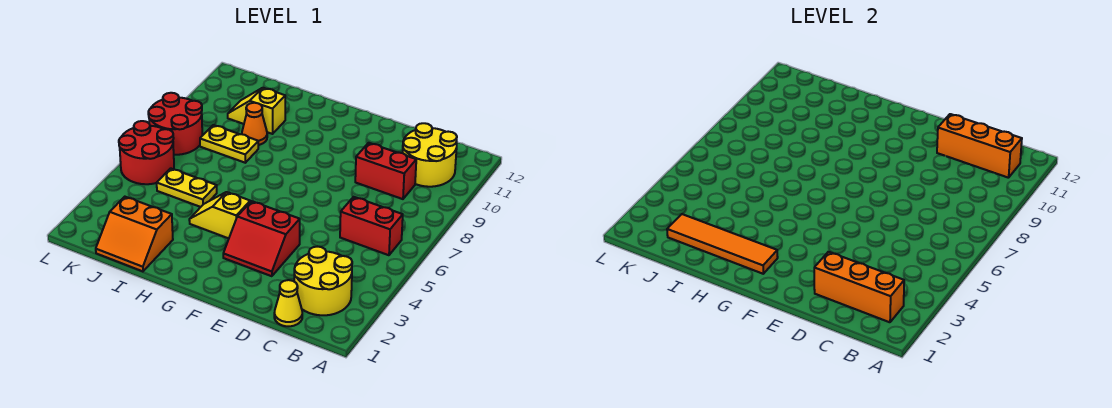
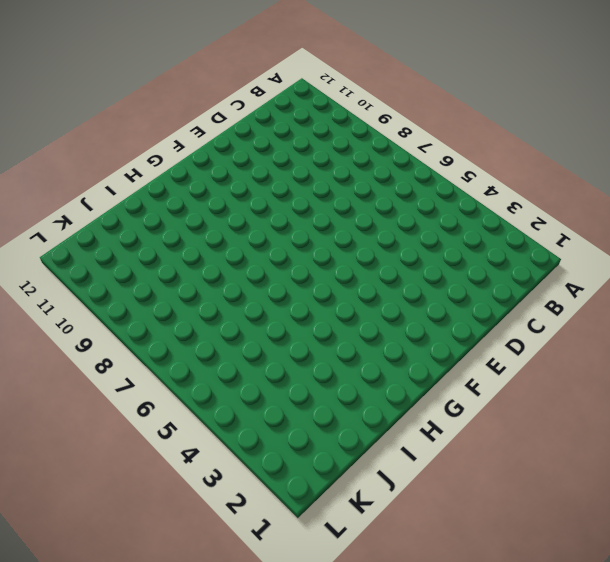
none -> yellow 2x2 round brick [294,246,352,315]
none -> red 1x2 brick [340,197,403,255]
none -> yellow 2x2 round brick [403,123,457,187]

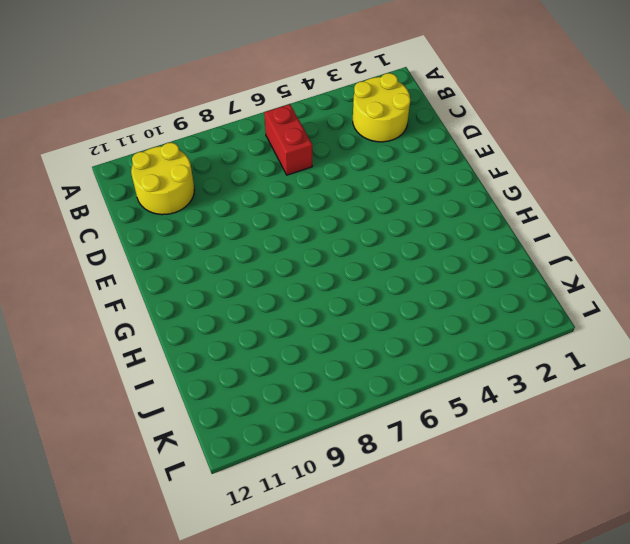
none -> yellow 1x1 cone [274,280,302,326]
none -> red 1x2 brick [355,143,416,199]
none -> red 2x2 slope [223,201,300,276]

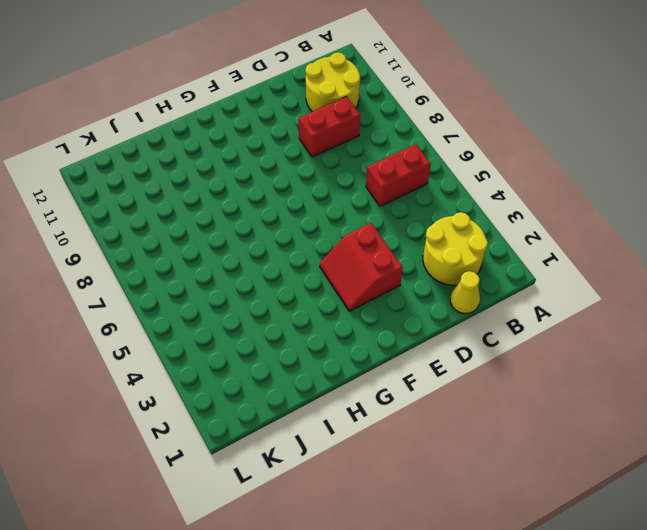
red 2x2 slope [320,223,403,311] -> red 2x2 slope turned to [223,201,300,276]
none -> yellow 1x2 slope [189,192,250,238]
none -> orange 2x2 slope [96,197,173,271]
none -> yellow 1x2 plate [157,168,217,207]

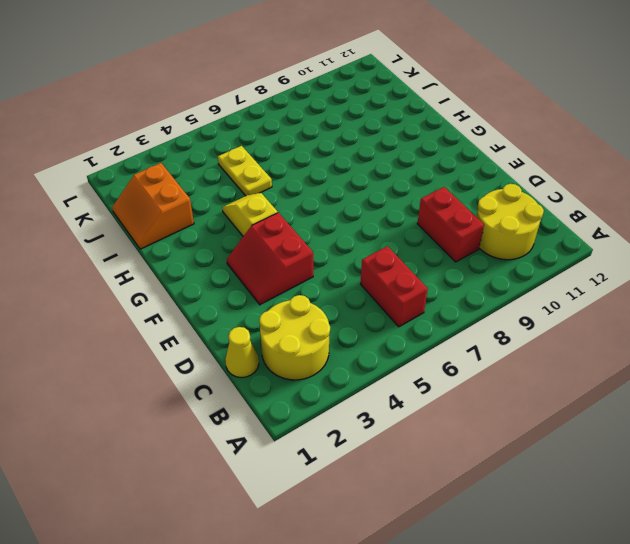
none -> yellow 1x2 plate [200,125,258,163]
none -> orange 1x1 cone [242,103,267,145]
none -> yellow 1x2 slope [228,88,285,134]

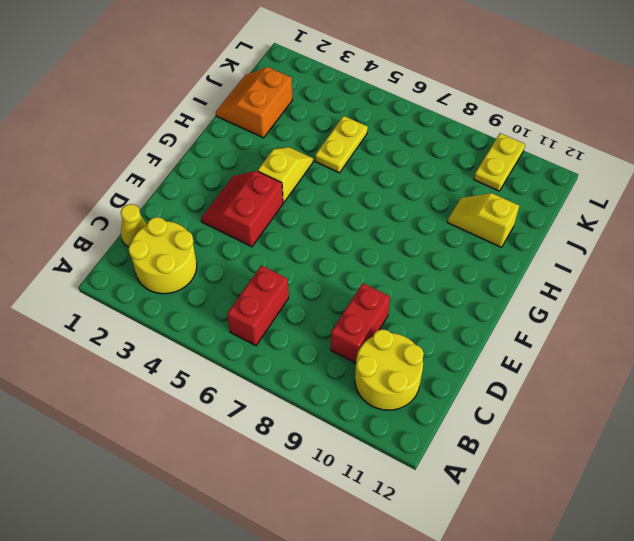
yellow 1x2 slope [447,193,519,247] -> yellow 1x2 slope turned to [228,88,285,134]
yellow 1x2 plate [474,133,525,191] -> yellow 1x2 plate moved to [200,125,258,163]
none -> orange 1x1 cone [242,103,267,145]
none -> red 2x2 round brick [119,121,174,184]
none -> red 2x2 round brick [148,93,202,155]

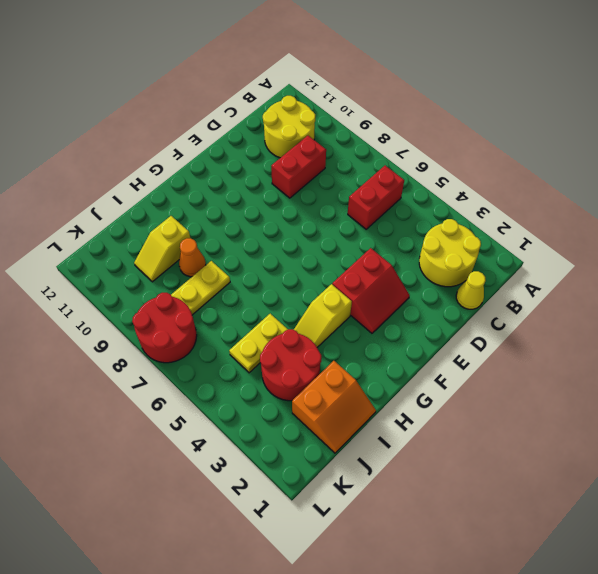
red 2x2 round brick [260,329,321,401] -> red 2x2 round brick moved to [119,121,174,184]
none -> orange 1x3 brick [814,252,904,322]
none -> orange 1x3 brick [937,114,1022,178]
none -> orange 1x4 tile [667,214,778,274]

